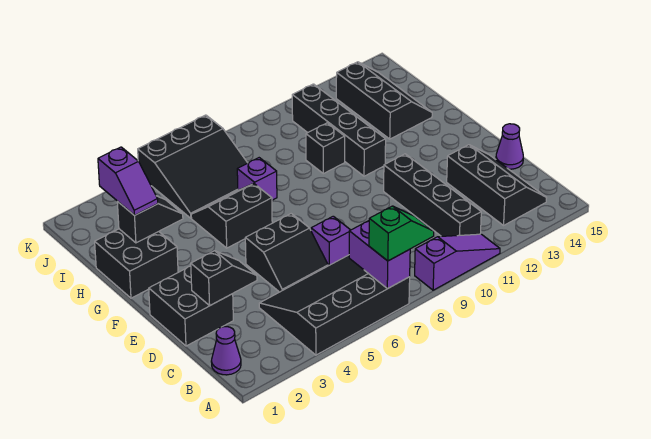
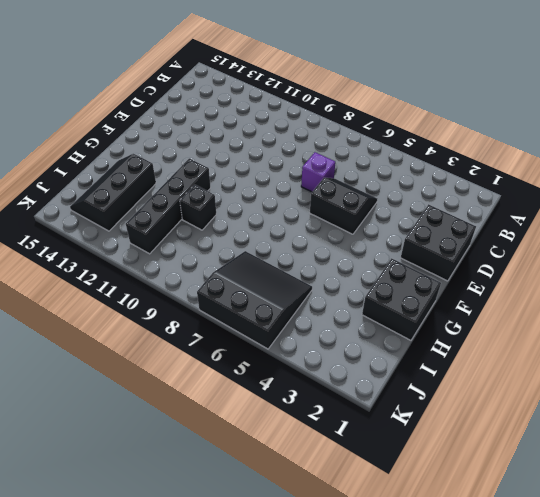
none -> black 3x4 slope [259,255,410,355]
none -> purple 1x3 slope [415,234,500,290]
none -> purple 1x1 cone [211,327,241,375]

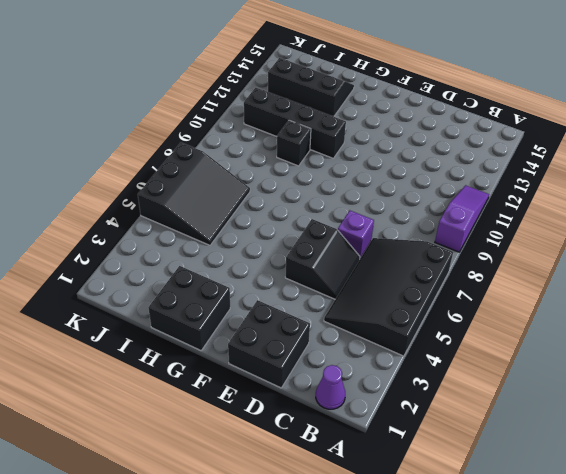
none -> black 1x4 brick [384,154,481,236]
none -> black 2x3 slope [447,145,547,225]
none -> purple 1x1 cone [496,124,523,169]

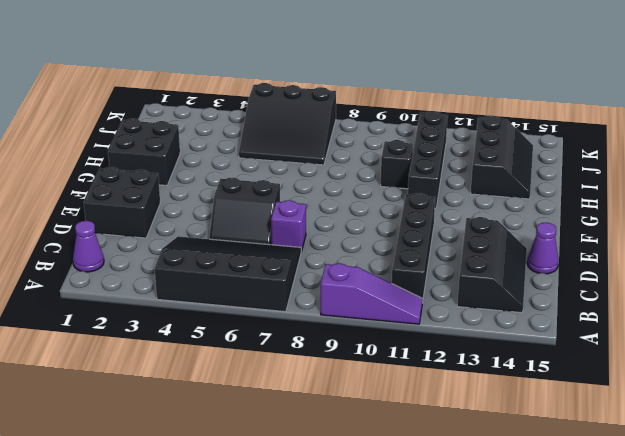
none -> black 2x2 slope [191,184,272,248]
none -> purple 1x1 brick [237,158,277,200]
none -> purple 1x2 brick [349,221,410,289]

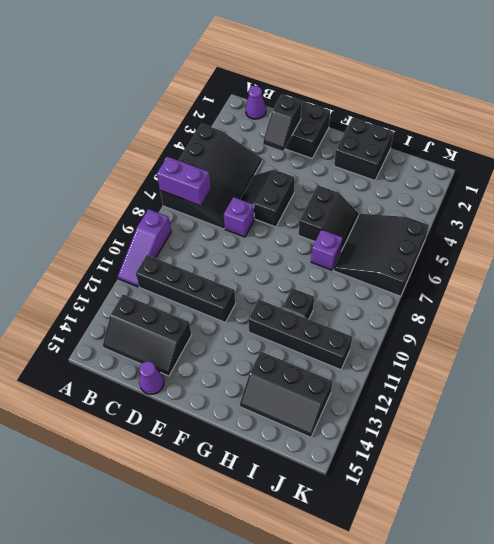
none -> black 1x2 slope [117,196,183,243]
none -> green 1x2 slope [369,206,434,261]
none -> purple 1x2 slope [98,147,158,215]

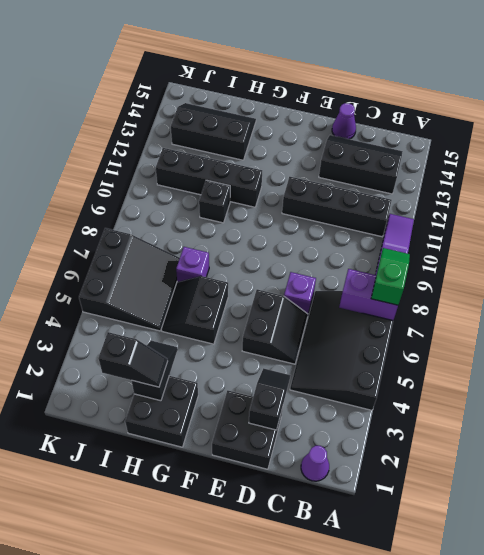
black 1x2 slope [98,332,168,387] -> purple 1x2 slope [98,147,158,215]

